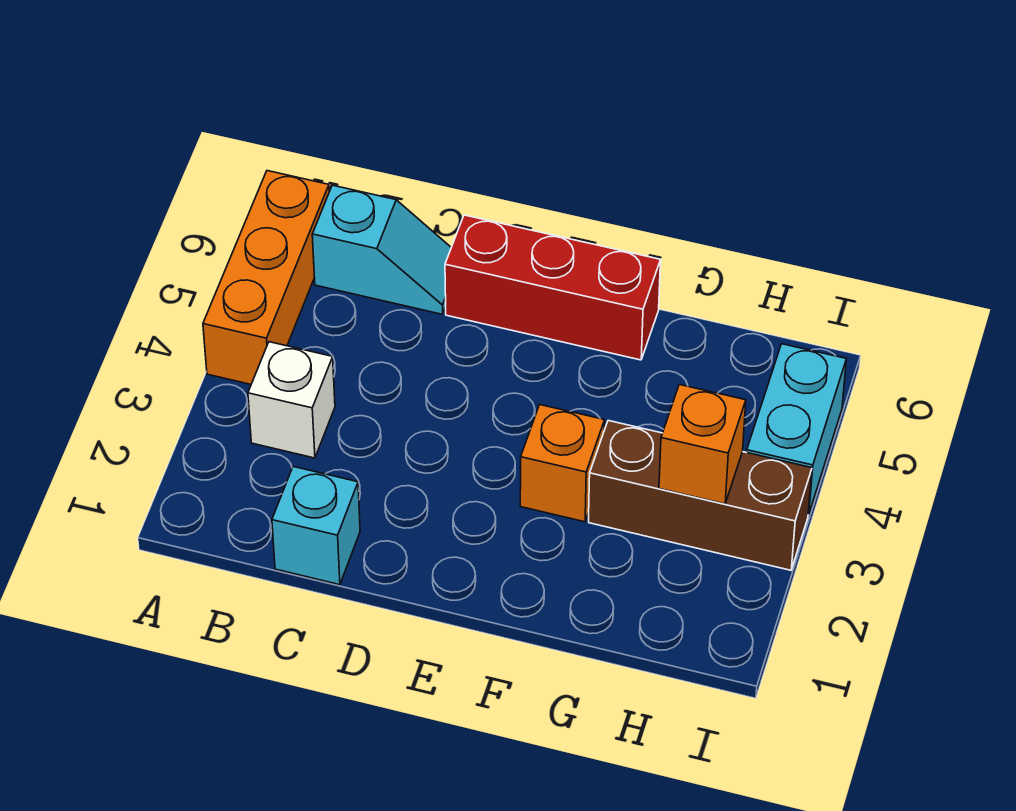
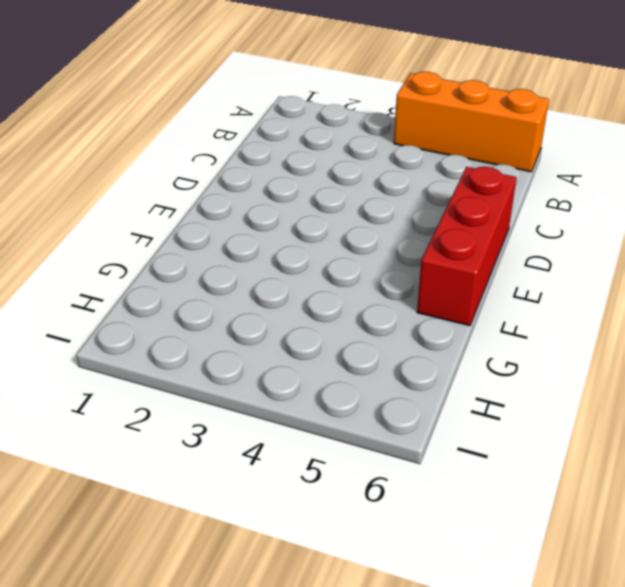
none -> white 1x1 brick [248,342,335,458]
none -> cyan 1x2 slope [312,185,451,314]

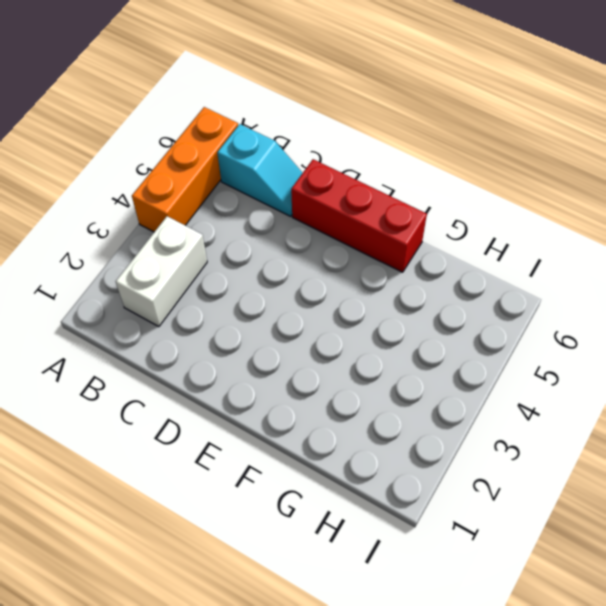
white 1x2 brick [116,216,207,327] -> white 1x1 brick [248,342,335,458]
none -> cyan 1x1 brick [272,467,360,585]
none -> orange 1x1 brick [520,405,605,522]

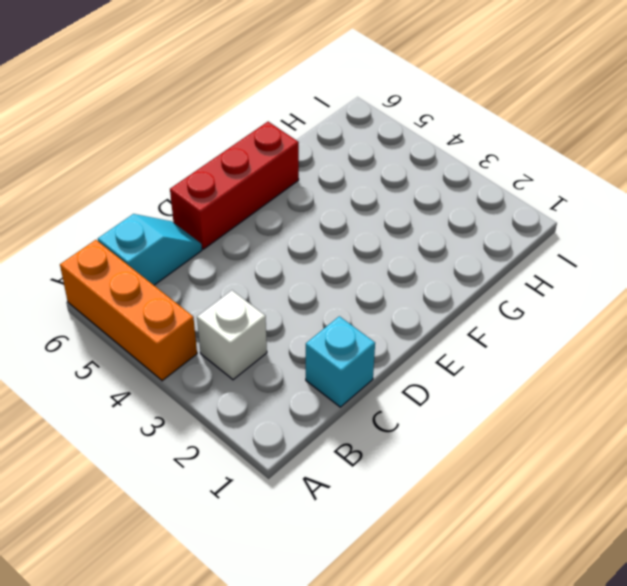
none -> orange 1x1 brick [520,405,605,522]
none -> brown 1x3 brick [589,421,812,570]

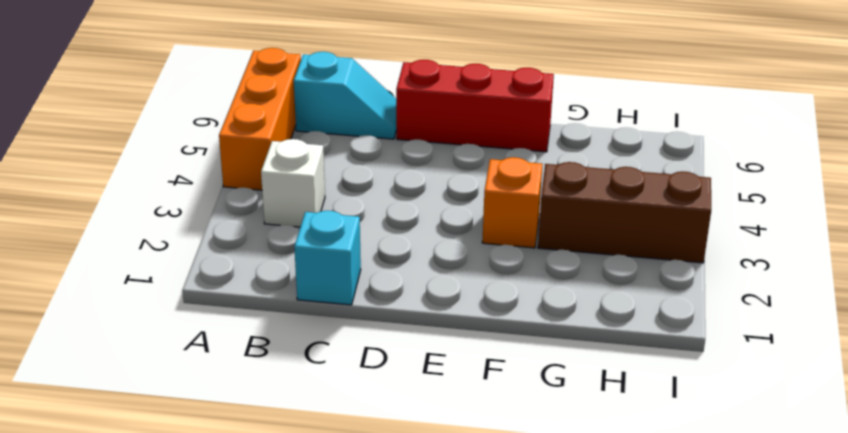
none -> cyan 1x2 brick [747,344,846,515]
none -> orange 1x1 brick [659,385,746,504]

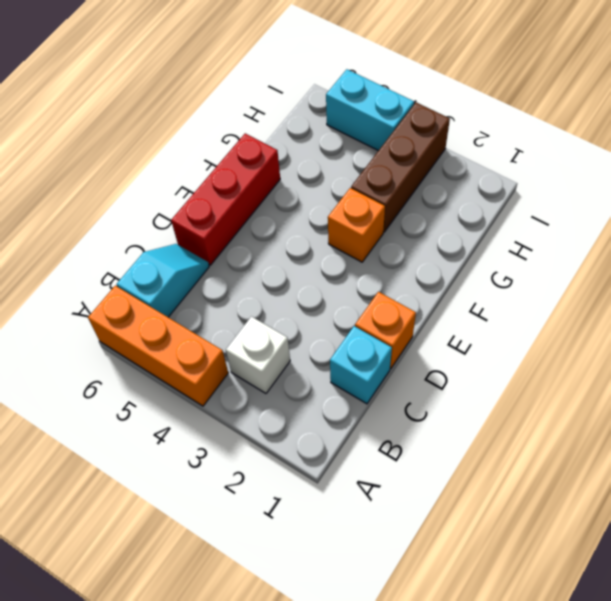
orange 1x1 brick [355,292,416,369] -> orange 1x1 brick moved to [659,385,746,504]

